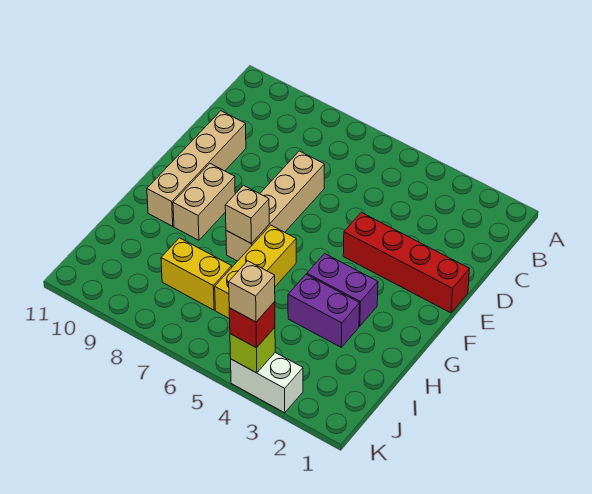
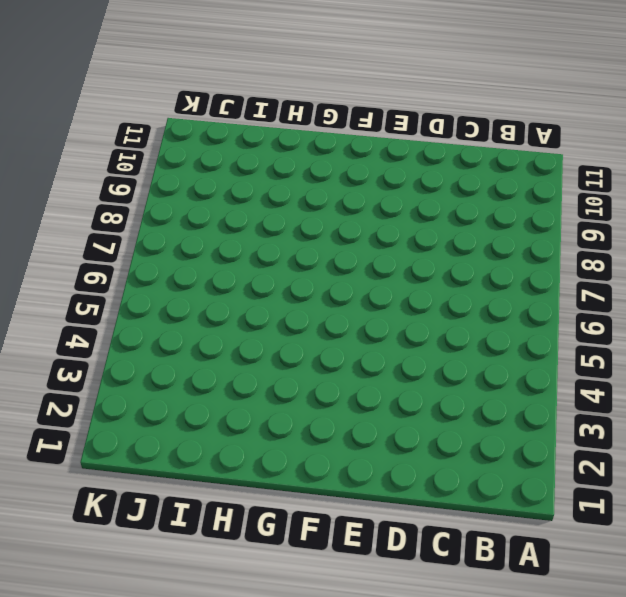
none -> tan 1x4 brick [226,151,324,261]
none -> tan 1x4 brick [147,111,246,226]
none -> red 1x4 brick [343,212,469,313]

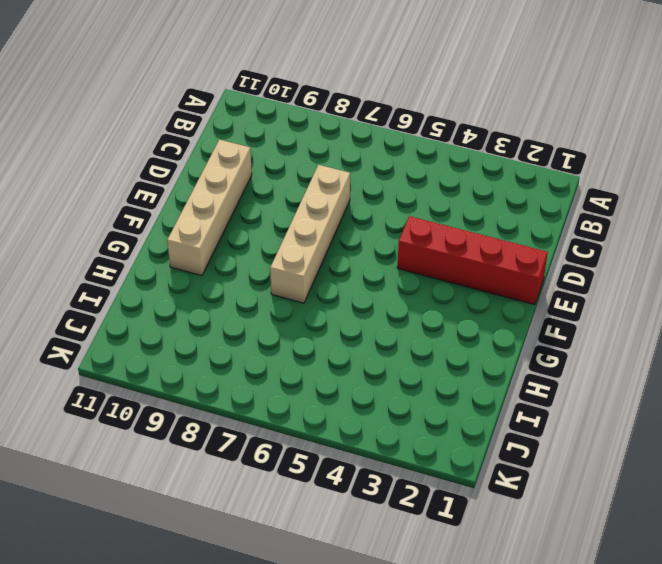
none -> tan 1x2 brick [173,164,235,240]
none -> purple 1x2 brick [307,254,378,326]
none -> yellow 1x3 brick [215,225,296,319]

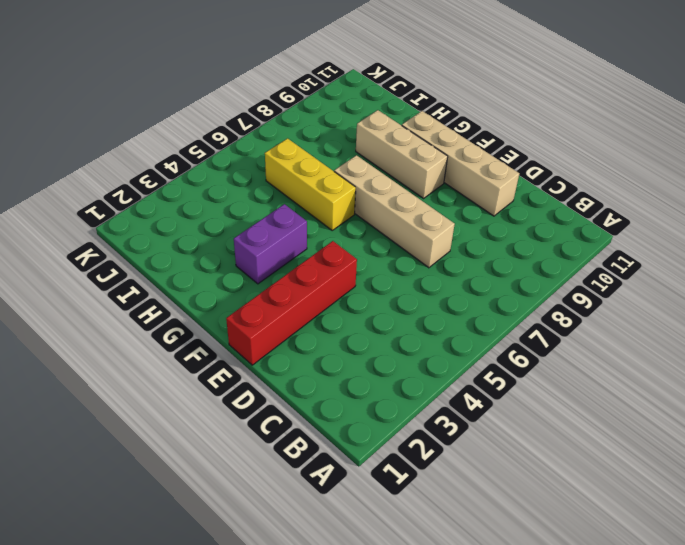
tan 1x3 brick [356,110,448,198] -> tan 1x2 brick [173,164,235,240]
none -> purple 1x2 brick [288,275,360,347]
none -> yellow 1x2 brick [161,238,232,310]
none -> white 1x2 brick [231,353,303,413]

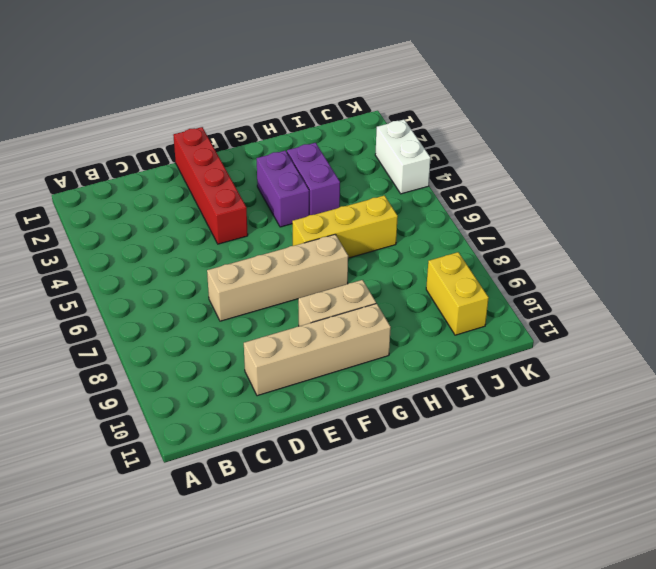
yellow 1x2 brick [426,252,489,335] -> yellow 1x2 brick moved to [161,238,232,310]
none -> tan 1x1 brick [225,185,269,244]
none -> lime 1x1 brick [230,328,275,373]
none -> red 1x1 brick [229,302,275,348]

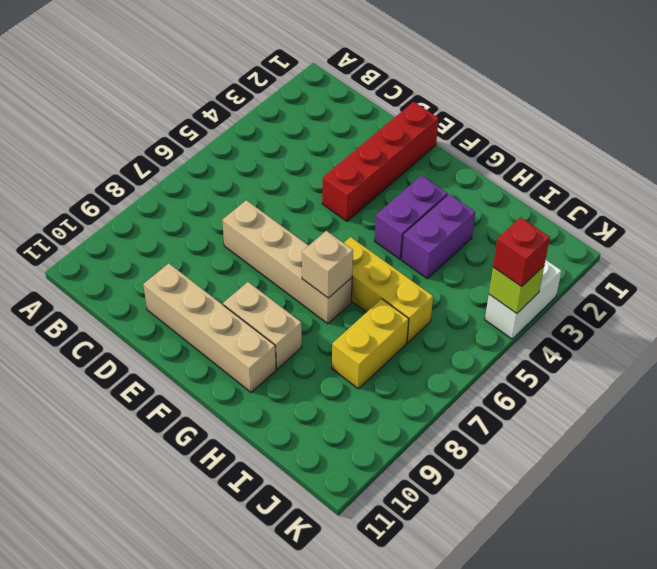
none -> tan 1x1 brick [229,261,275,322]

